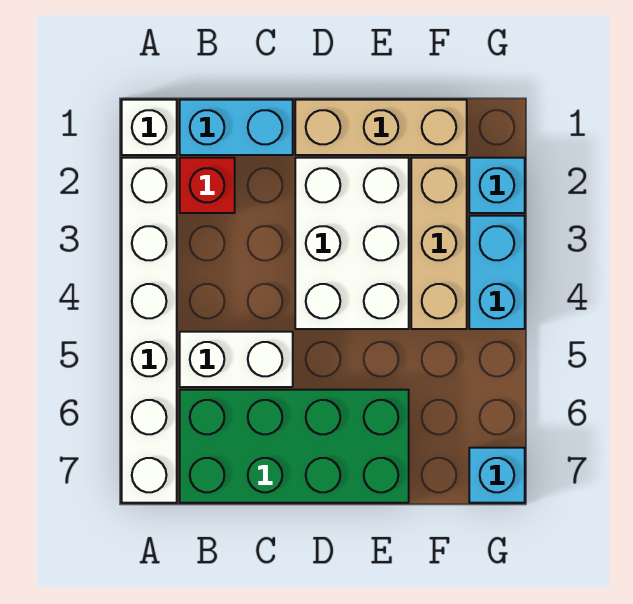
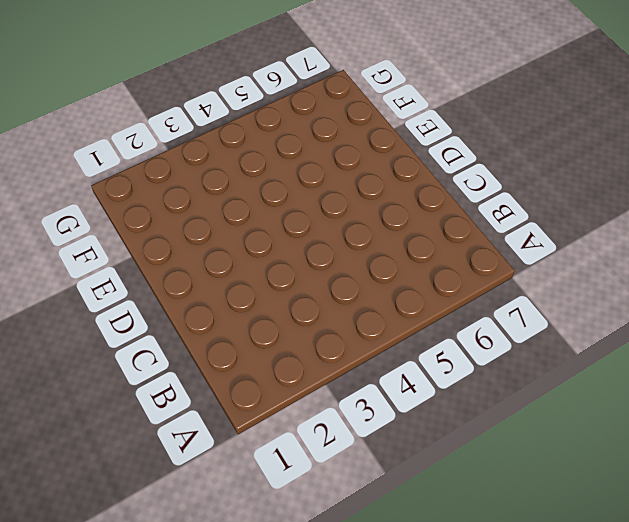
none -> white 1x1 brick [122,100,177,155]
none -> white 1x6 brick [122,158,177,503]
none -> cyan 1x2 brick [180,100,293,155]

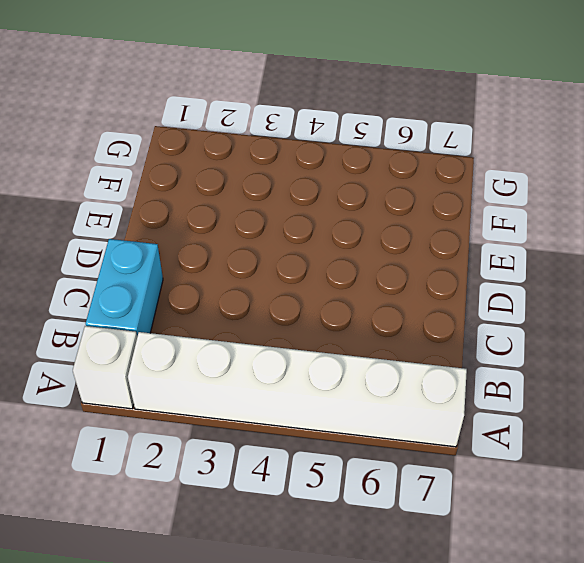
none -> red 1x1 brick [180,158,235,213]
none -> white 1x2 brick [180,332,293,387]
none -> green 2x4 brick [180,390,409,503]

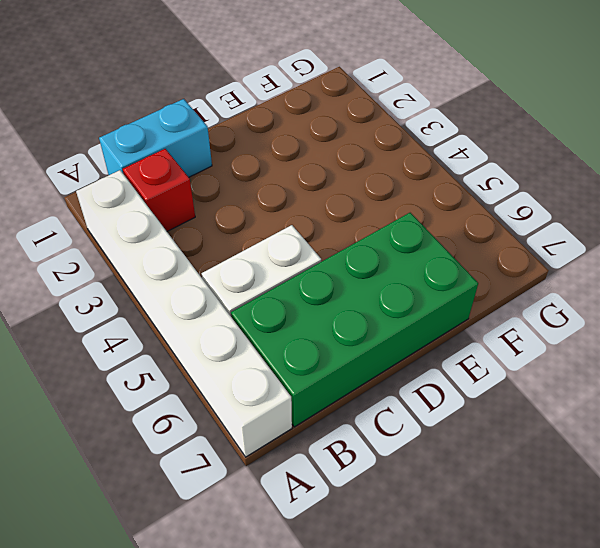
none -> white 1x1 brick [122,100,177,155]
none -> tan 1x3 brick [295,100,467,155]
none -> white 2x3 brick [295,158,409,329]

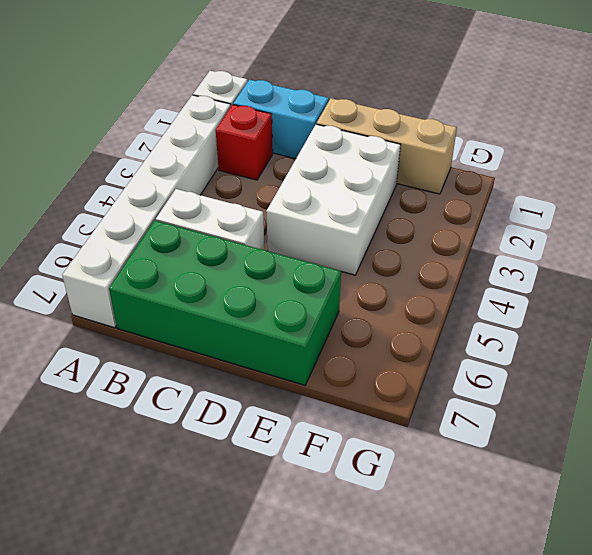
none -> tan 1x3 brick [411,158,467,329]
none -> cyan 1x1 brick [469,158,525,213]
none -> cyan 1x2 brick [469,216,525,329]

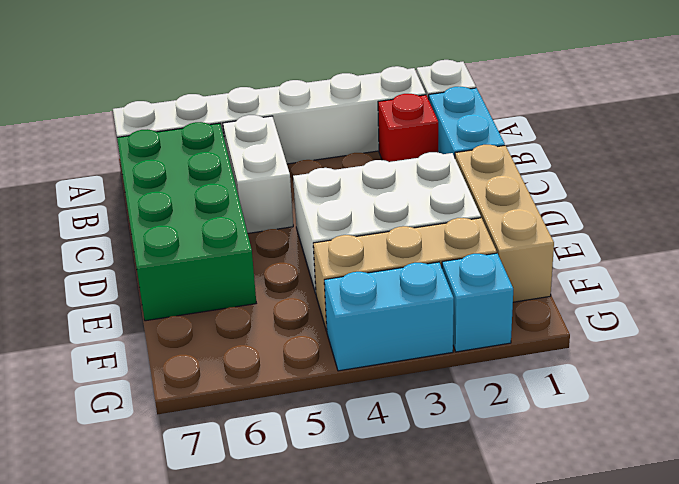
none -> cyan 1x1 brick [469,448,525,503]

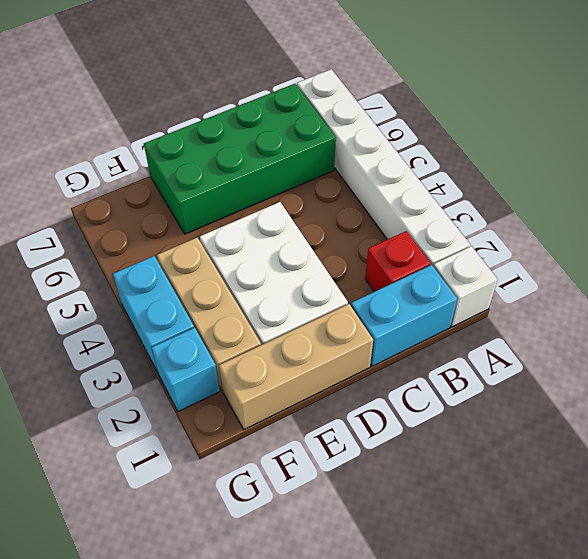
none -> white 1x2 brick [180,332,293,387]
none -> cyan 1x1 brick [469,448,525,503]

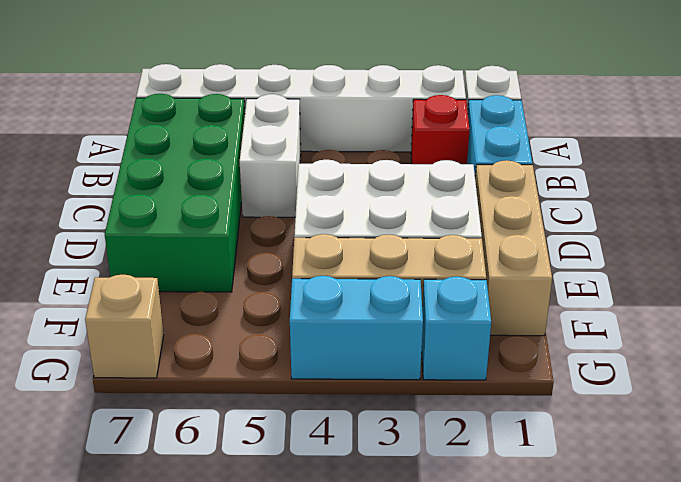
tan 1x1 brick [85,275,164,378] -> cyan 1x1 brick [469,448,525,503]

